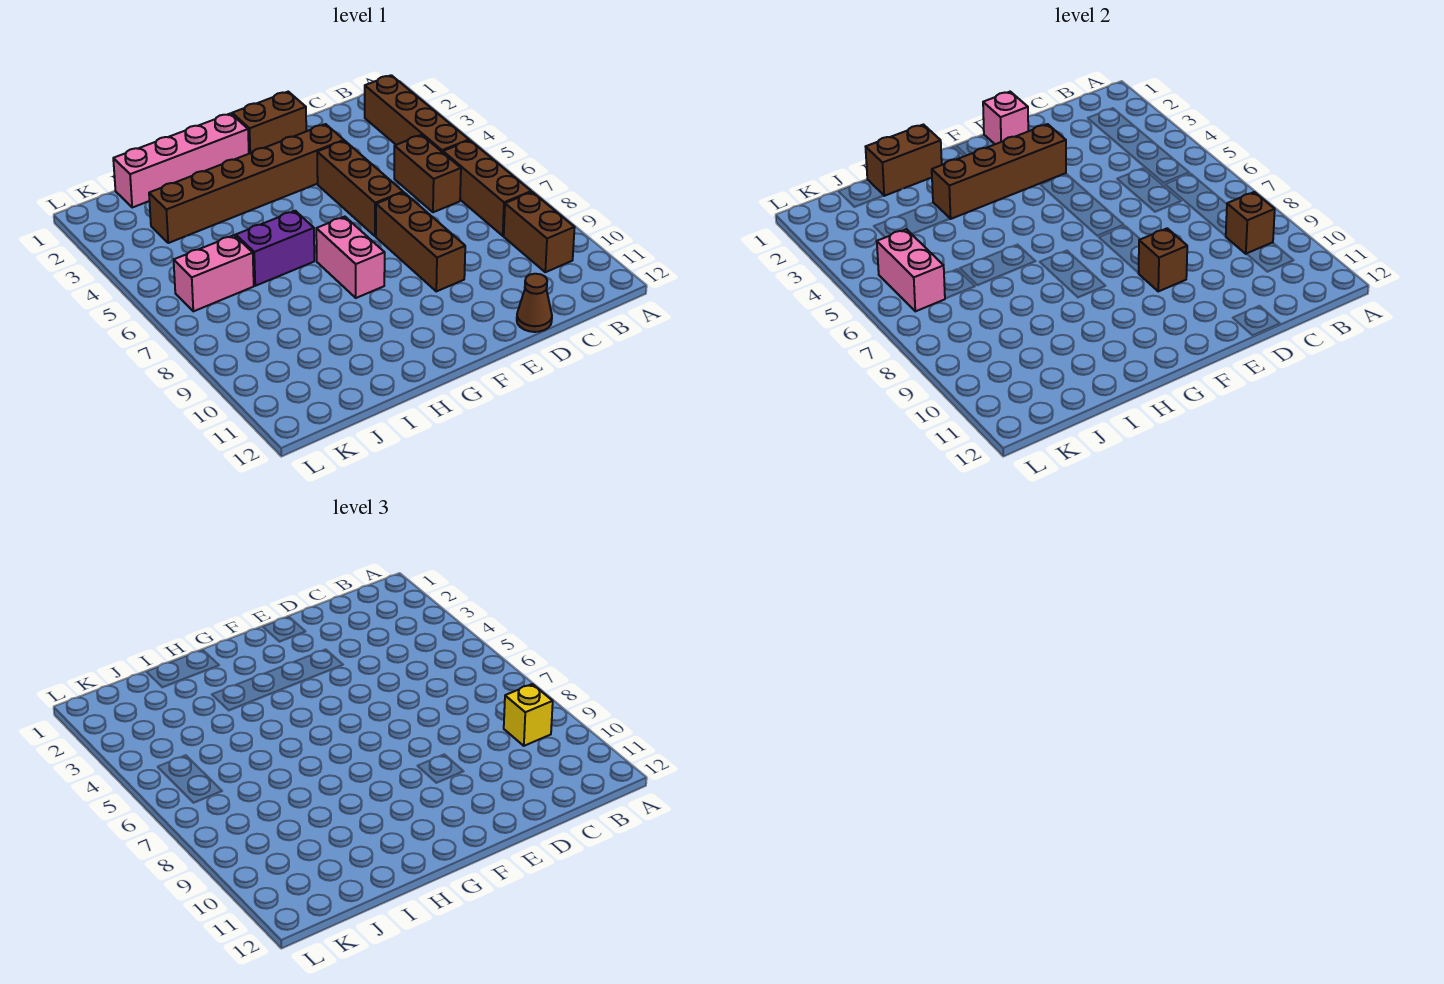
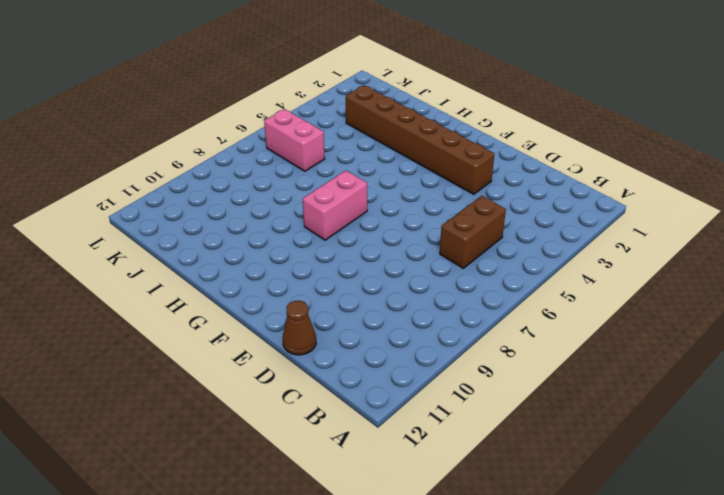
none -> brown 1x4 brick [365,75,469,152]
none -> brown 1x3 brick [443,140,531,236]
none -> brown 1x2 brick [504,192,575,272]

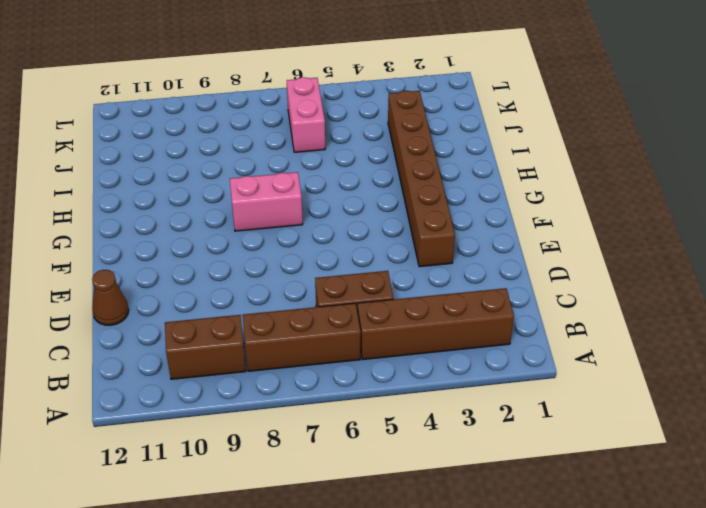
none -> brown 1x2 brick [232,92,306,154]
none -> brown 1x3 brick [317,141,403,236]
none -> brown 1x3 brick [376,193,465,291]

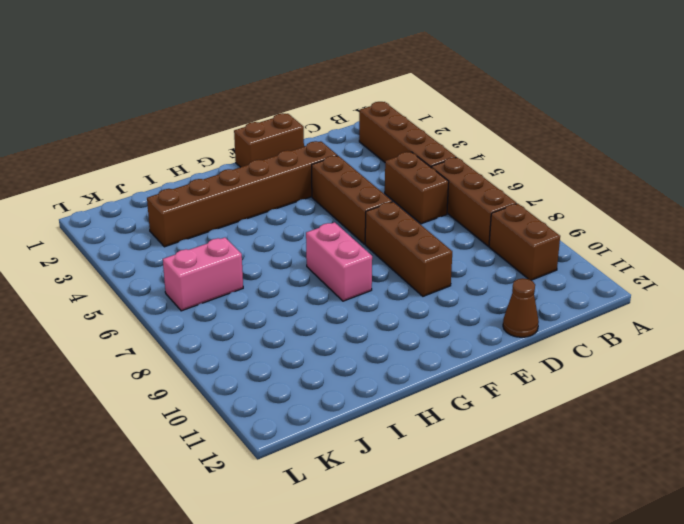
none -> pink 1x4 brick [113,113,249,207]
none -> purple 1x2 brick [236,211,314,286]
none -> brown 1x1 brick [1226,192,1275,254]

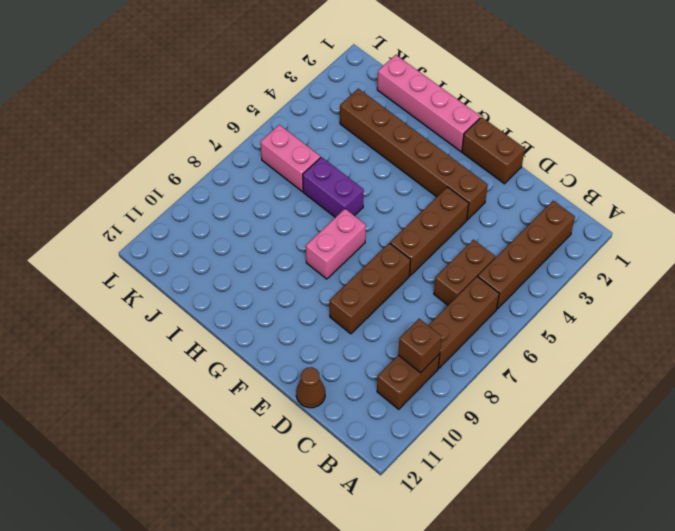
none -> pink 1x1 brick [983,92,1028,144]
none -> brown 1x4 brick [932,124,1066,219]
none -> brown 1x1 brick [1139,228,1187,291]

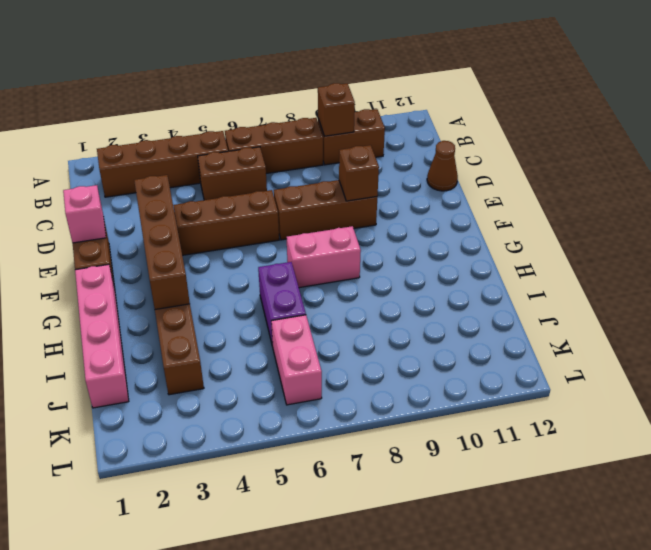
none -> brown 1x2 brick [866,125,942,196]
none -> pink 1x2 brick [877,229,945,311]
none -> yellow 1x1 brick [504,684,553,746]

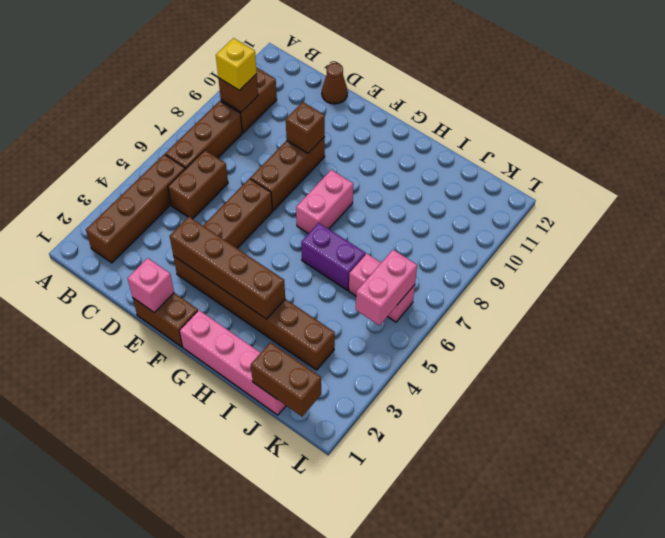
brown 1x2 brick [251,342,321,416] -> brown 1x2 brick moved to [866,125,942,196]

